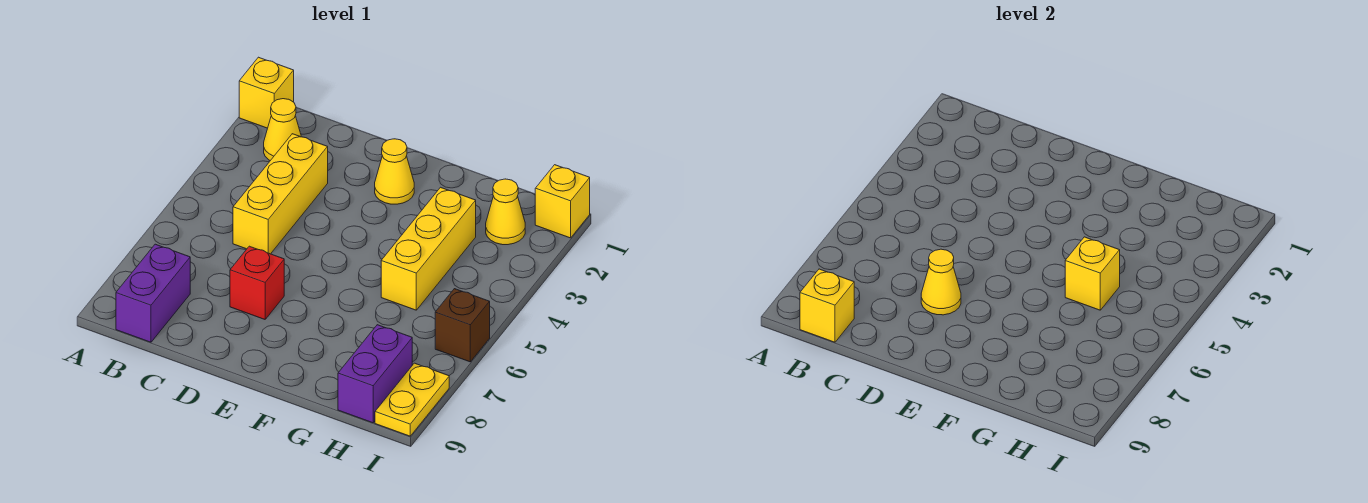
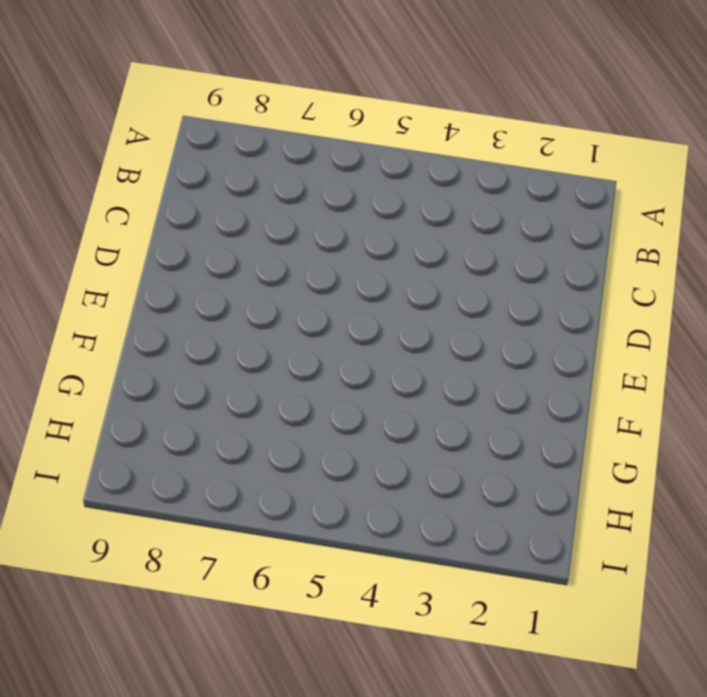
none -> yellow 1x1 brick [239,57,294,128]
none -> yellow 1x1 cone [264,99,301,161]
none -> purple 1x2 brick [116,244,190,342]

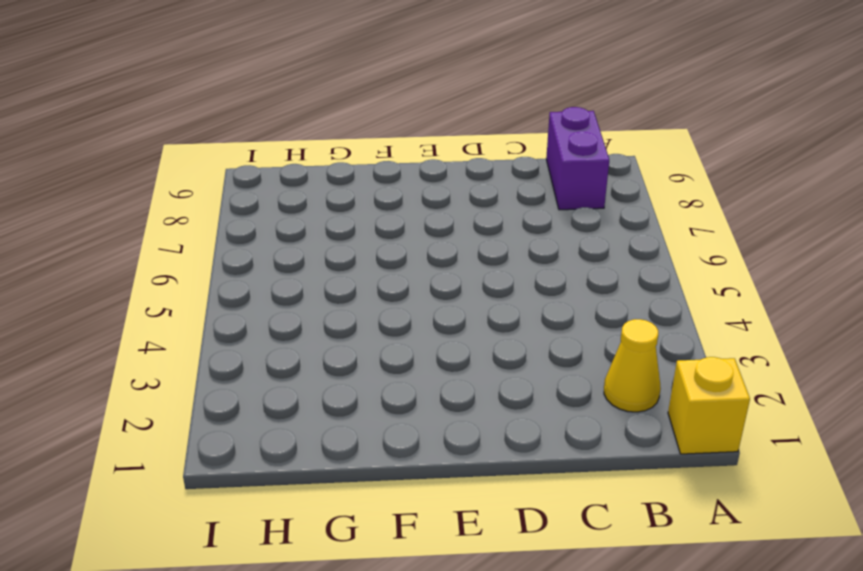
none -> yellow 1x3 brick [233,134,328,254]
none -> red 1x1 brick [230,246,284,319]
none -> yellow 1x1 cone [375,139,414,204]

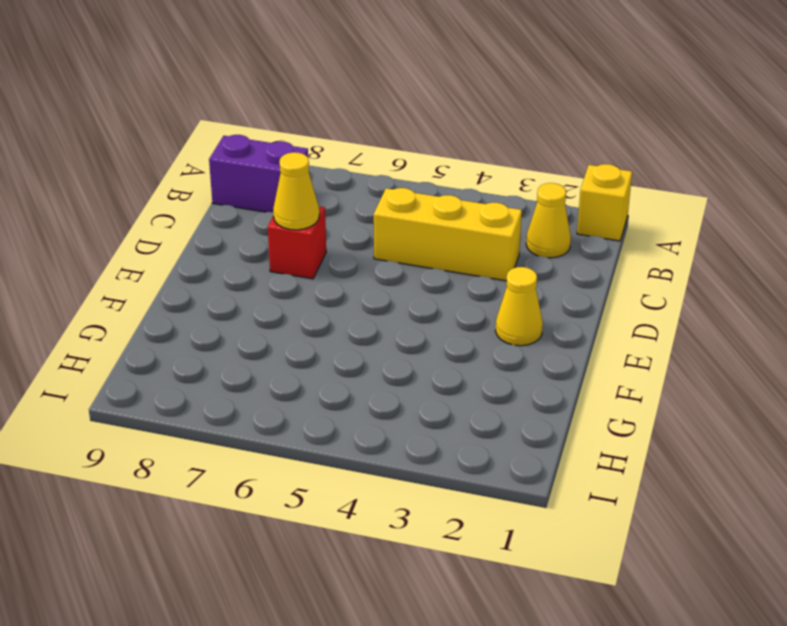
none -> yellow 1x3 brick [381,187,476,310]
none -> yellow 1x1 cone [486,179,525,245]
none -> purple 1x2 brick [338,325,412,423]

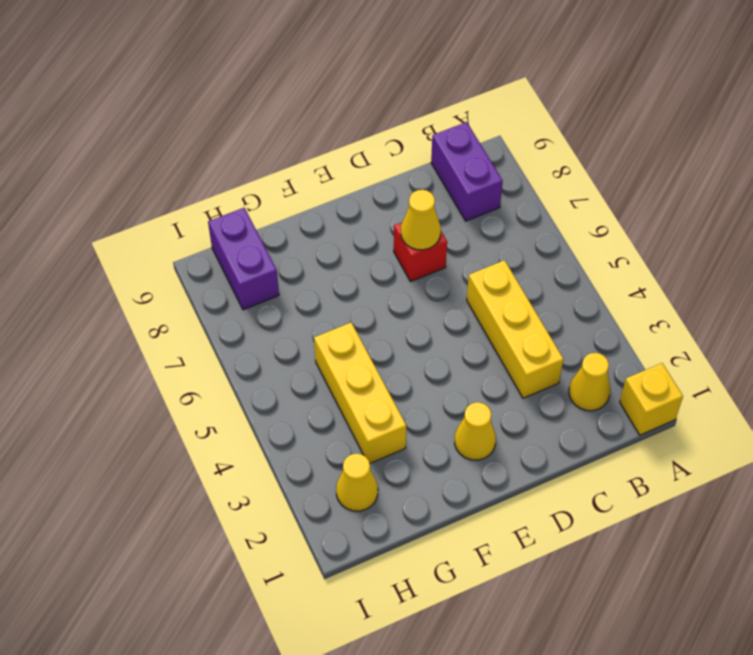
none -> yellow 1x1 brick [535,165,590,238]
none -> brown 1x1 brick [435,289,490,362]
none -> yellow 1x2 plate [375,363,449,436]

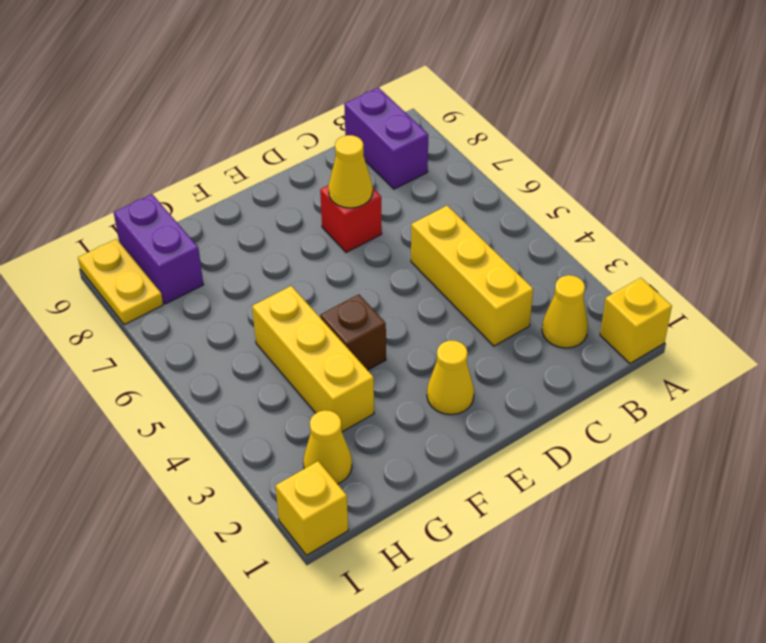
brown 1x1 brick [320,294,386,370] -> brown 1x1 brick moved to [435,289,490,362]
none -> yellow 1x1 brick [800,269,854,342]
none -> yellow 1x1 brick [1065,237,1120,310]

